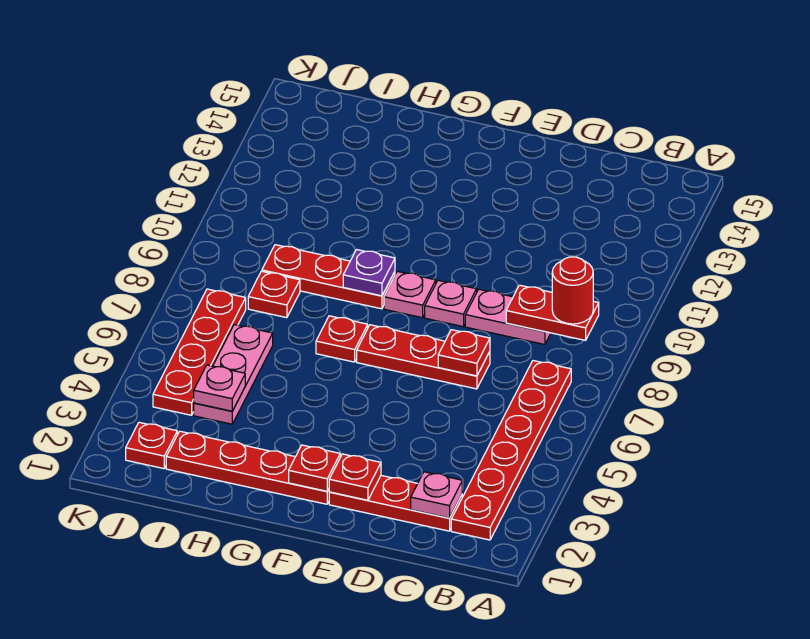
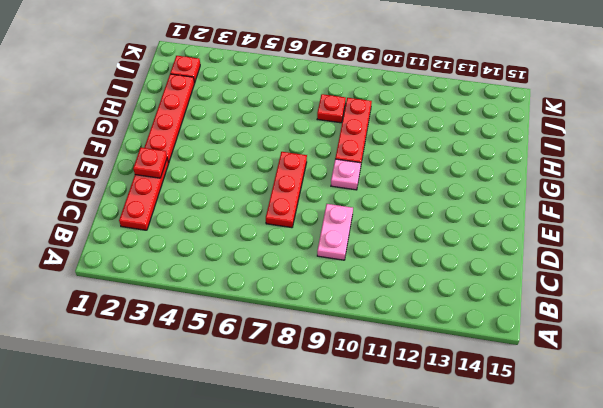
none -> red 1x6 plate [451,361,571,540]
none -> pink 1x1 plate [425,280,477,327]
none -> red 1x1 plate [316,316,368,362]

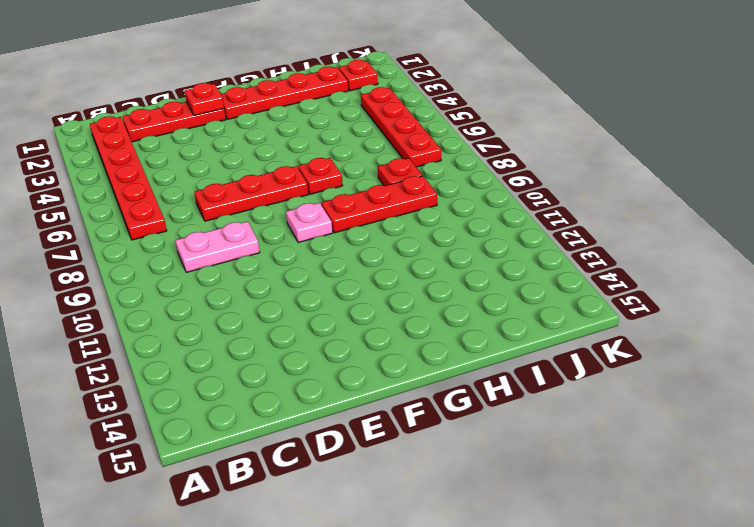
none -> pink 1x1 plate [425,280,477,327]
none -> pink 1x3 plate [194,325,273,424]
none -> red 1x2 plate [506,285,599,340]

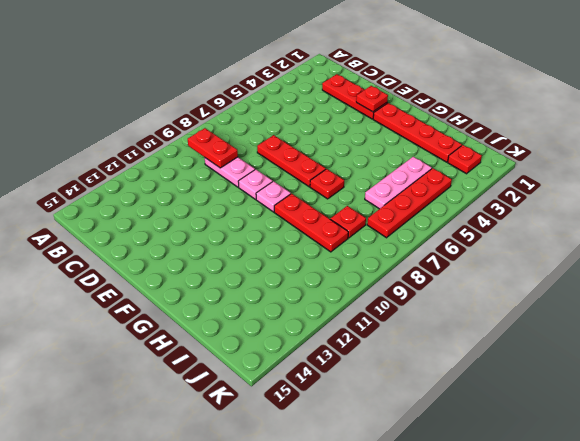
none -> red 1x6 plate [451,361,571,540]
none -> pink 1x1 plate [411,472,462,518]
none -> red 1x1 plate [438,330,490,376]

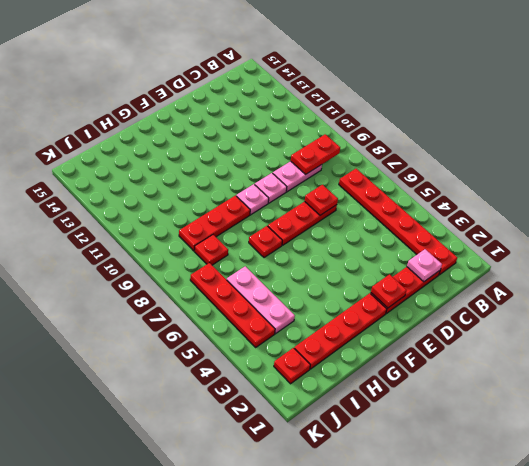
none -> red 1x1 plate [289,445,340,491]
none -> purple 1x1 plate [343,250,395,296]
none -> pink 1x1 plate [194,365,245,411]

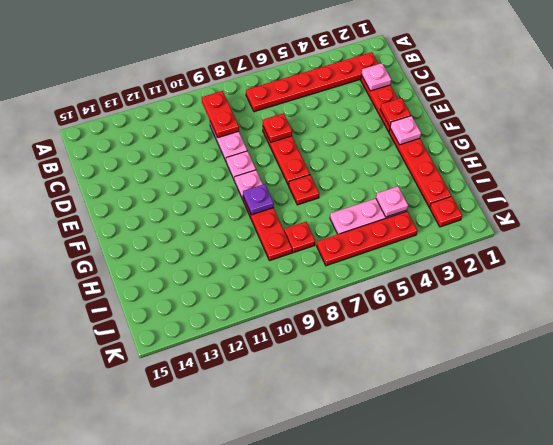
pink 1x1 plate [390,116,421,145] -> red 1x1 plate [289,445,340,491]
none -> red 1x1 round brick [552,257,593,324]

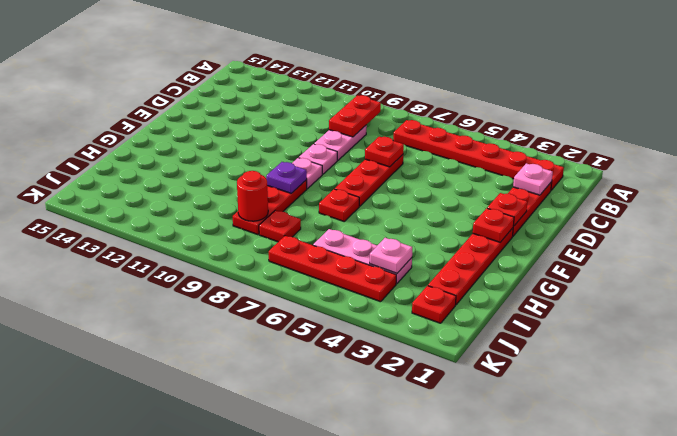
red 1x1 round brick [237,171,268,221] -> red 1x1 round brick moved to [552,257,593,324]

